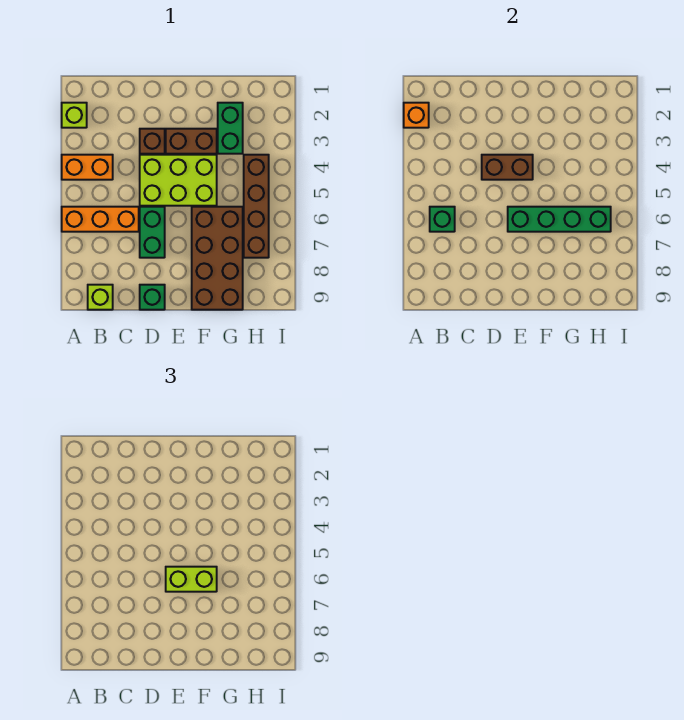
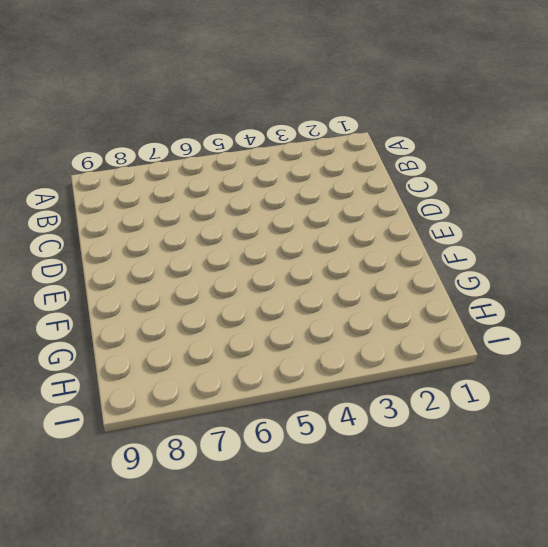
none -> lime 1x1 brick [62,103,87,128]
none -> orange 1x2 brick [62,155,113,180]
none -> orange 1x3 brick [62,207,139,232]

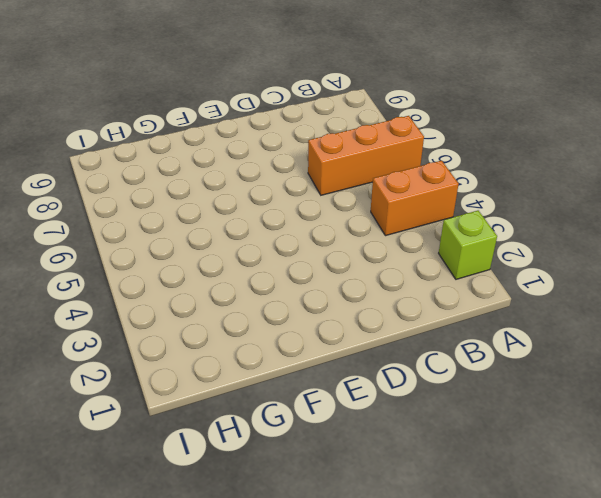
none -> lime 1x1 brick [88,285,113,310]
none -> brown 1x1 brick [140,129,165,154]
none -> lime 2x3 brick [140,155,217,206]

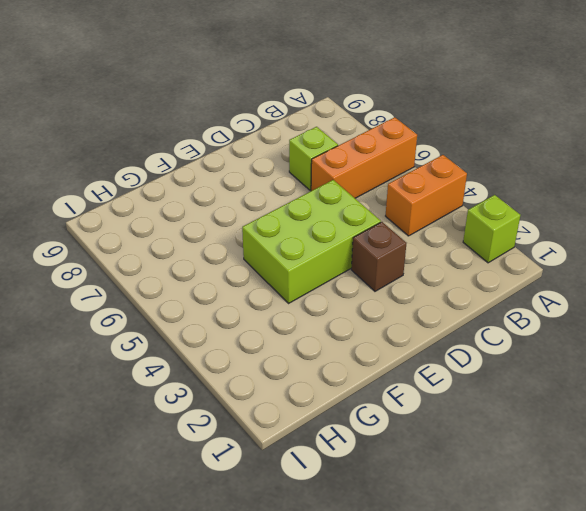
lime 1x1 brick [289,127,338,190] -> lime 1x1 brick moved to [88,285,113,310]
none -> green 1x2 brick [140,207,165,258]
none -> green 1x1 brick [140,285,165,310]
none -> brown 1x2 brick [166,129,217,154]

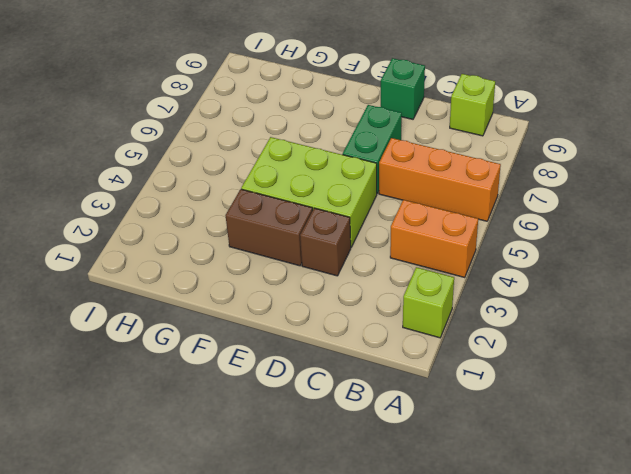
none -> brown 2x4 brick [192,207,243,310]
none -> green 1x2 brick [218,103,243,154]
none -> brown 1x4 brick [244,155,269,258]

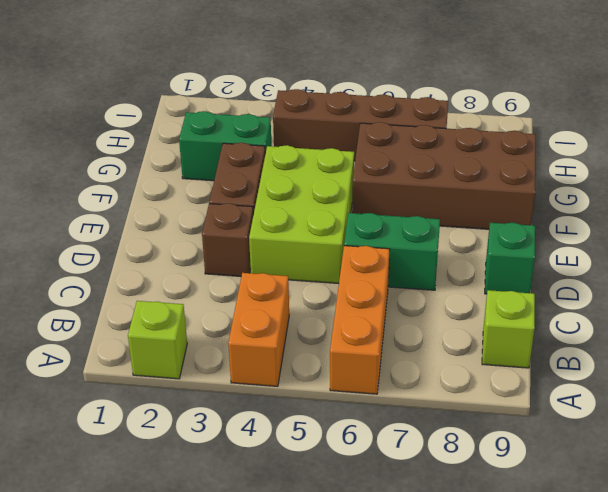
none -> orange 1x1 brick [404,103,429,128]
none -> green 1x1 brick [430,207,455,232]
none -> brown 1x2 brick [482,155,533,180]

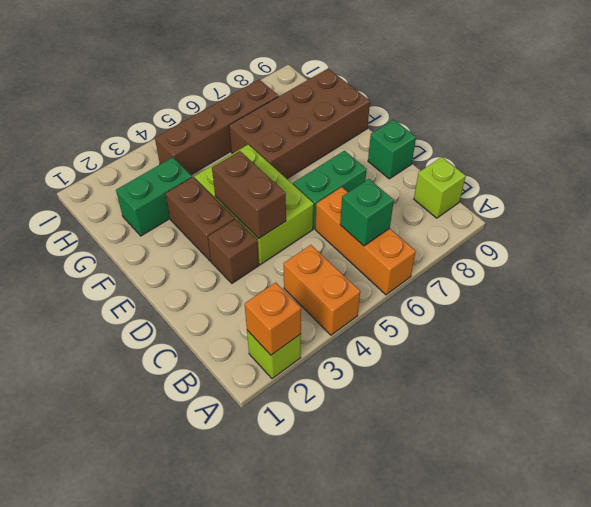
none -> green 1x4 brick [508,207,611,232]
none -> lime 1x2 brick [166,567,217,592]

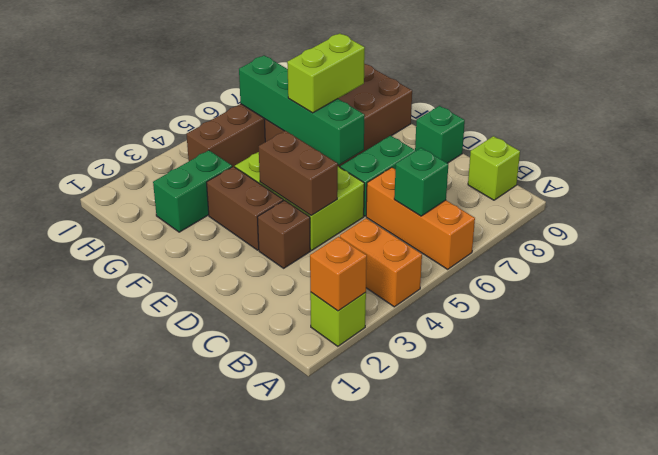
lime 1x2 brick [287,33,365,113] -> lime 1x2 brick turned to [166,567,217,592]

